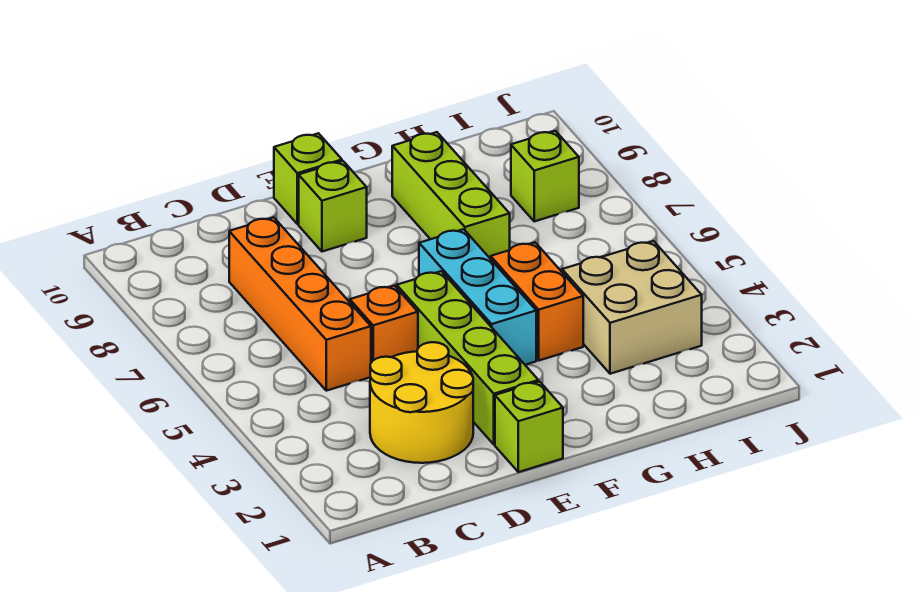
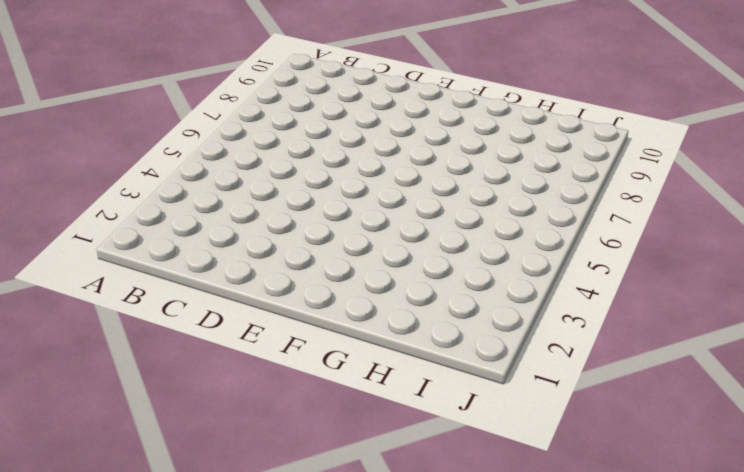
none -> yellow 2x2 round brick [370,342,473,463]
none -> orange 1x4 brick [229,217,371,391]
none -> orange 1x1 brick [350,286,418,363]

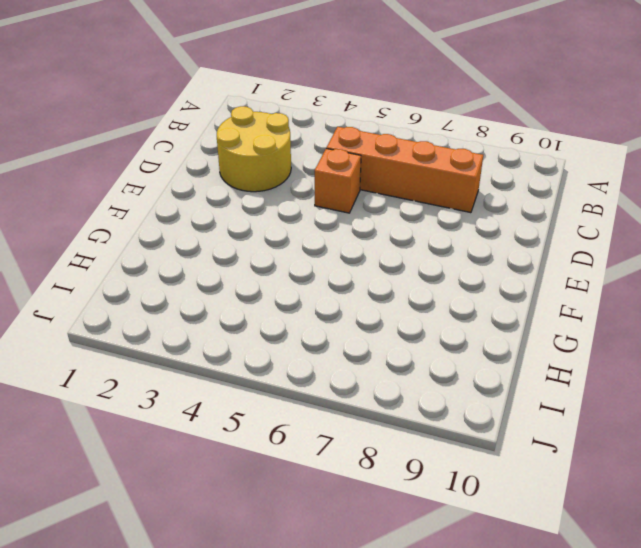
none -> lime 1x1 brick [495,382,563,472]
none -> lime 1x4 brick [397,271,538,444]
none -> lime 1x1 brick [299,161,367,252]

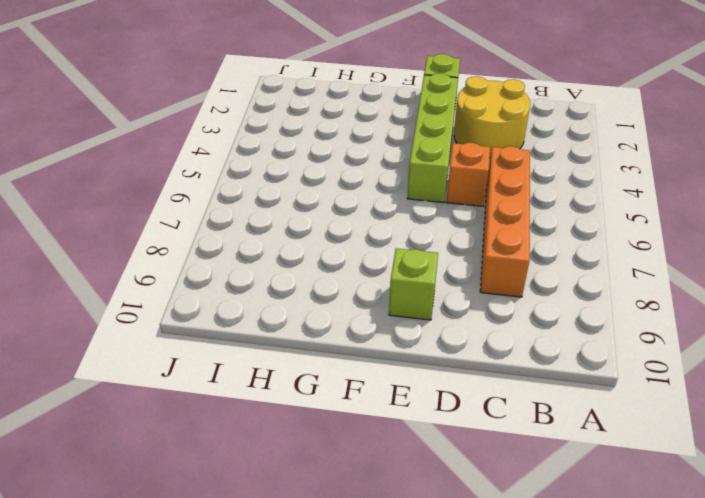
none -> lime 1x1 brick [274,133,342,224]
none -> cyan 1x3 brick [419,229,536,365]
none -> orange 1x2 brick [491,243,583,360]

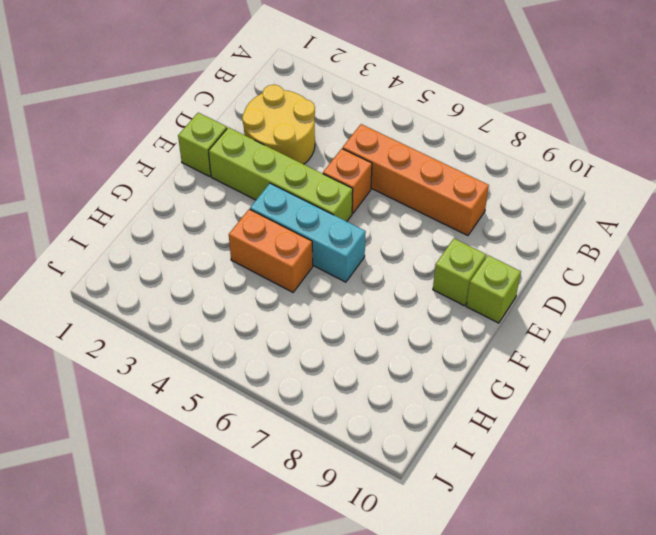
none -> lime 1x3 brick [392,132,510,259]
none -> tan 2x2 brick [562,241,702,374]
none -> lime 1x1 brick [511,131,579,221]

